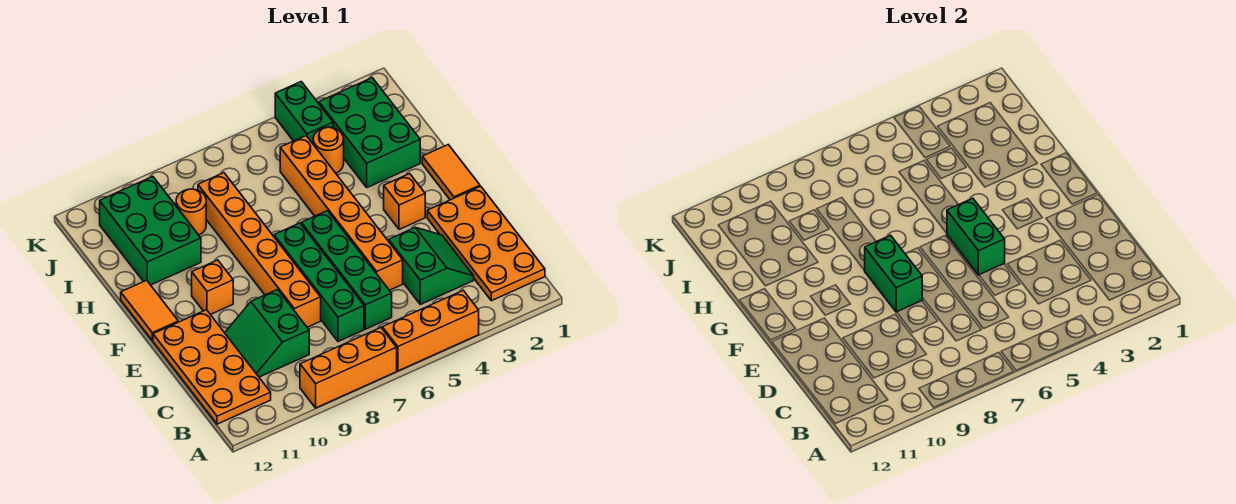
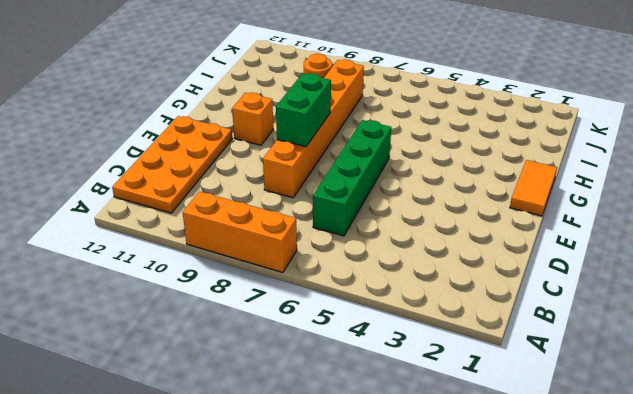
none -> orange 1x3 brick [382,291,479,371]
none -> orange 2x4 plate [427,186,545,301]
none -> green 2x2 slope [389,227,474,304]

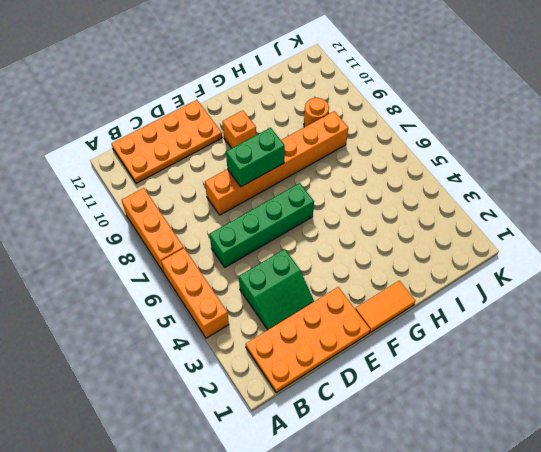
none -> green 1x4 brick [274,223,364,342]
none -> green 2x2 slope [225,290,309,377]
none -> orange 1x6 brick [280,136,403,290]

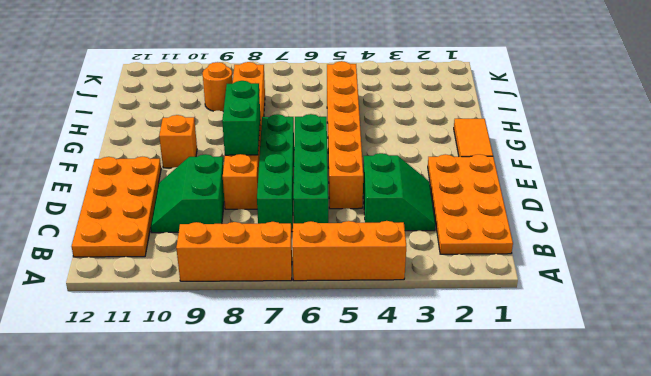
none -> orange 1x1 brick [384,174,425,229]
none -> orange 1x2 tile [121,280,178,341]
none -> green 2x3 brick [319,78,420,187]

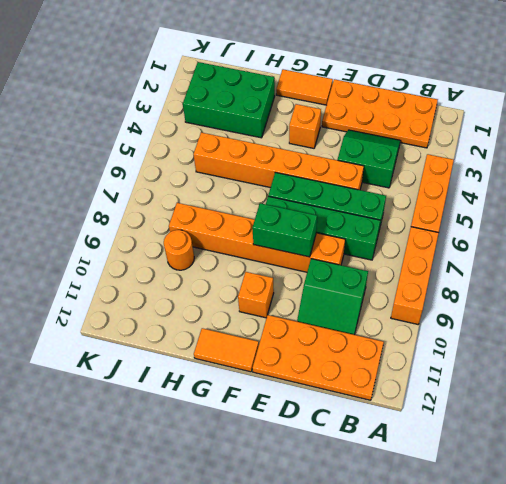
none -> green 2x3 brick [100,177,201,285]
none -> orange 1x1 round brick [313,127,344,173]
none -> green 1x2 brick [275,82,333,143]

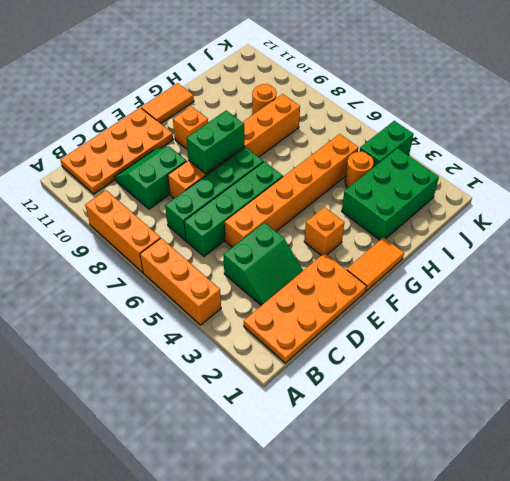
none -> green 2x3 brick [100,177,201,285]
none -> green 1x2 brick [947,198,1005,275]

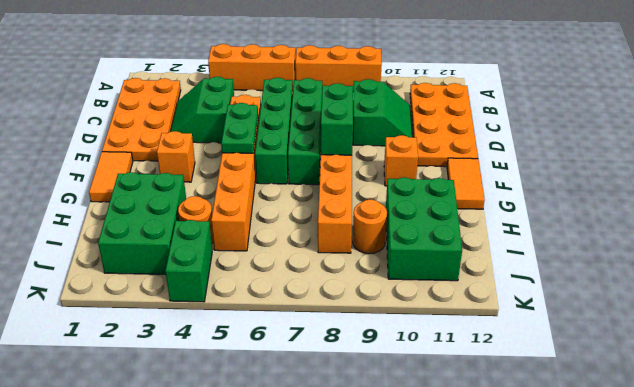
green 1x2 plate [221,103,258,153] -> green 1x2 brick [947,198,1005,275]

